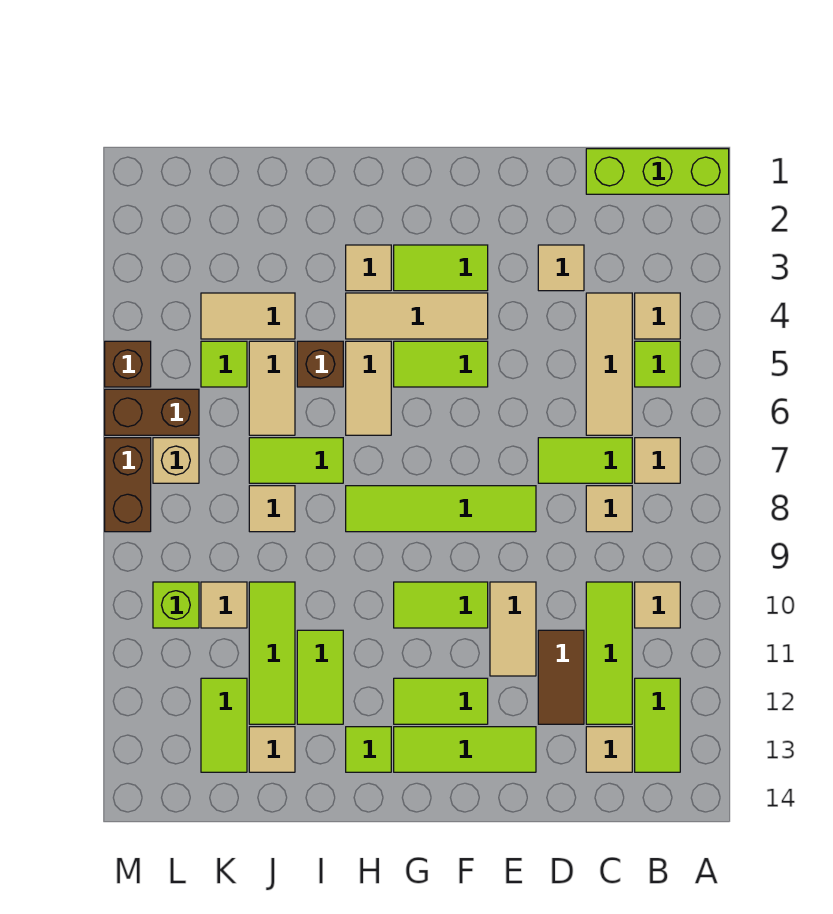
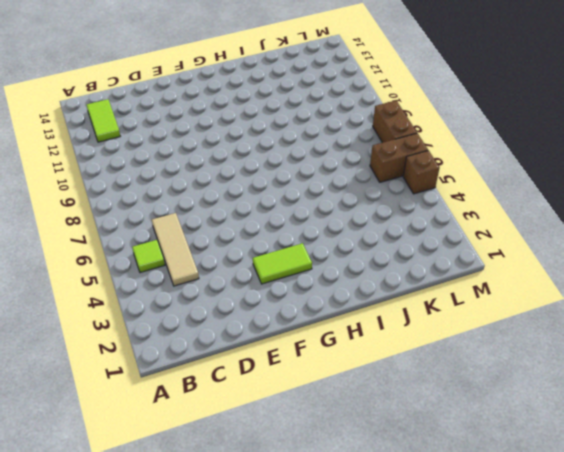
none -> lime 1x3 brick [586,149,729,194]
none -> tan 1x1 tile [635,293,680,339]
none -> tan 1x1 tile [635,438,680,483]
none -> tan 1x1 tile [635,582,680,628]

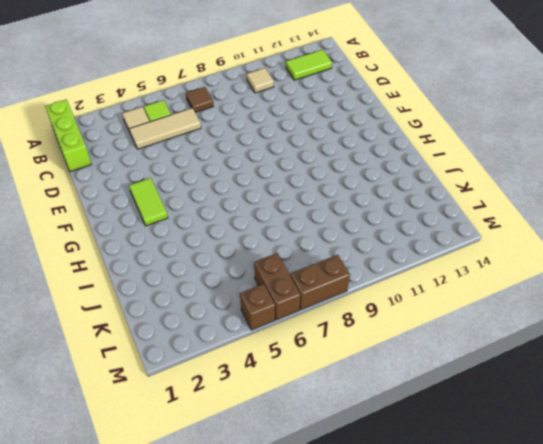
brown 1x1 tile [186,87,213,113] -> tan 1x1 tile [635,438,680,483]
none -> lime 1x2 tile [538,438,632,483]
none -> tan 1x1 tile [586,486,632,532]
none -> lime 1x3 tile [586,582,632,724]
none -> tan 1x1 tile [586,727,632,772]

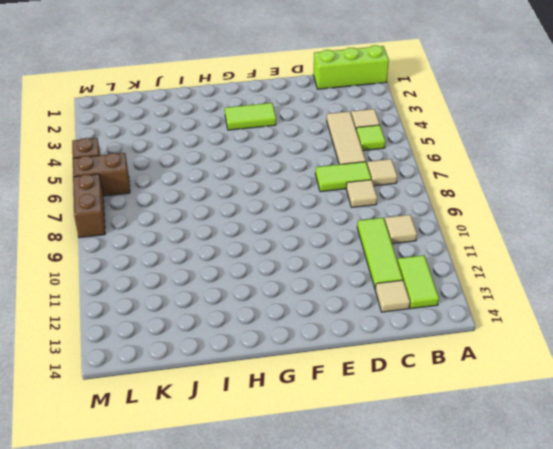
none -> tan 1x1 tile [538,245,584,291]
none -> brown 1x2 tile [538,630,584,724]
none -> lime 1x4 tile [346,486,536,532]
none -> tan 1x2 tile [490,582,536,676]

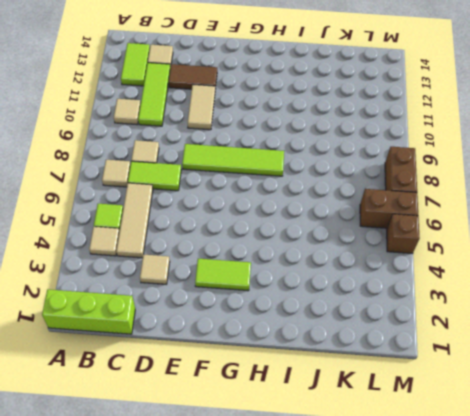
brown 1x2 tile [169,64,217,89] -> brown 1x2 tile turned to [538,630,584,724]
none -> lime 1x3 tile [394,727,536,772]
none -> tan 1x3 tile [346,293,488,339]
none -> lime 1x2 tile [394,341,488,387]
none -> lime 1x2 tile [394,582,488,628]

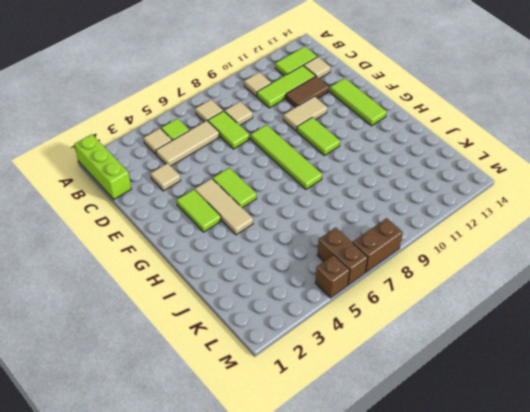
none -> lime 1x2 tile [394,678,488,724]
none -> tan 1x1 tile [346,245,391,291]
none -> tan 1x2 tile [346,341,391,435]
none -> lime 1x1 tile [346,727,391,772]

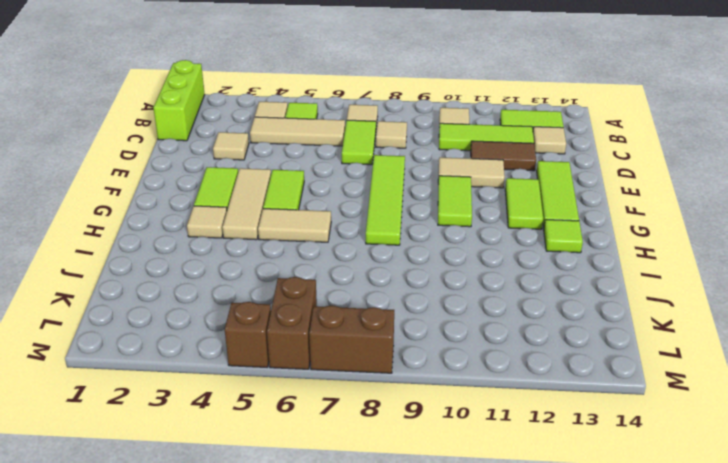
none -> brown 1x1 brick [297,341,343,387]
none -> lime 1x2 tile [249,438,343,483]
none -> lime 1x2 tile [297,630,343,724]
none -> tan 1x2 tile [201,293,295,339]

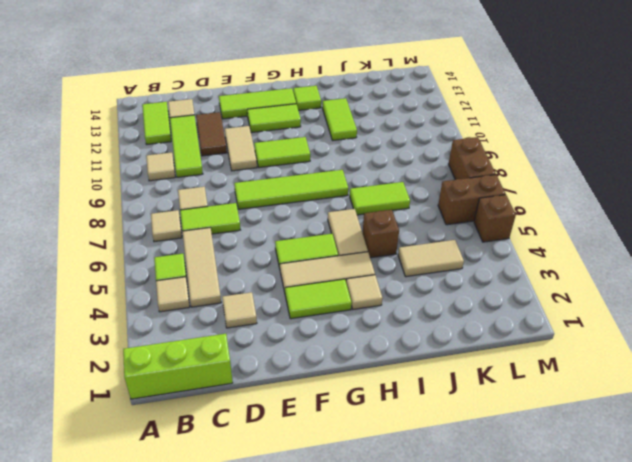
none -> tan 1x2 tile [249,341,295,435]
none -> tan 1x1 tile [249,486,295,532]
none -> lime 1x3 tile [249,582,295,724]
none -> tan 1x1 tile [249,727,295,772]

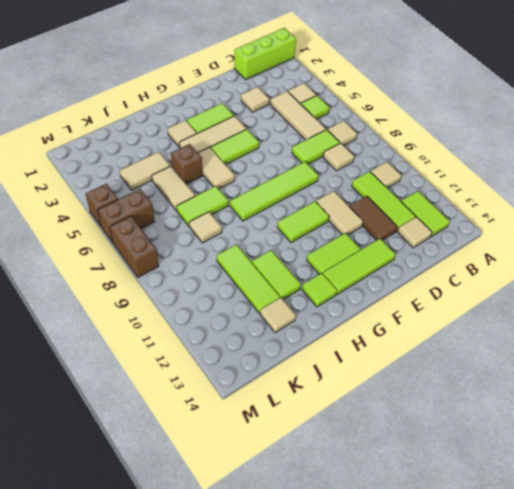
none -> lime 1x1 tile [201,341,247,387]
none -> tan 1x1 tile [201,582,247,628]
none -> lime 1x2 tile [201,678,247,772]
none -> tan 1x1 brick [153,438,199,483]

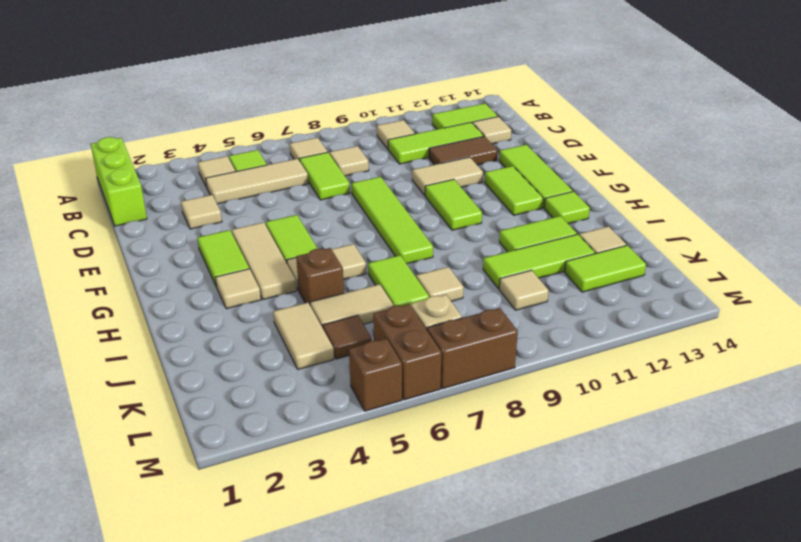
brown 1x1 tile [323,315,371,359] -> lime 1x1 tile [201,341,247,387]
none -> lime 1x1 brick [153,582,199,628]

